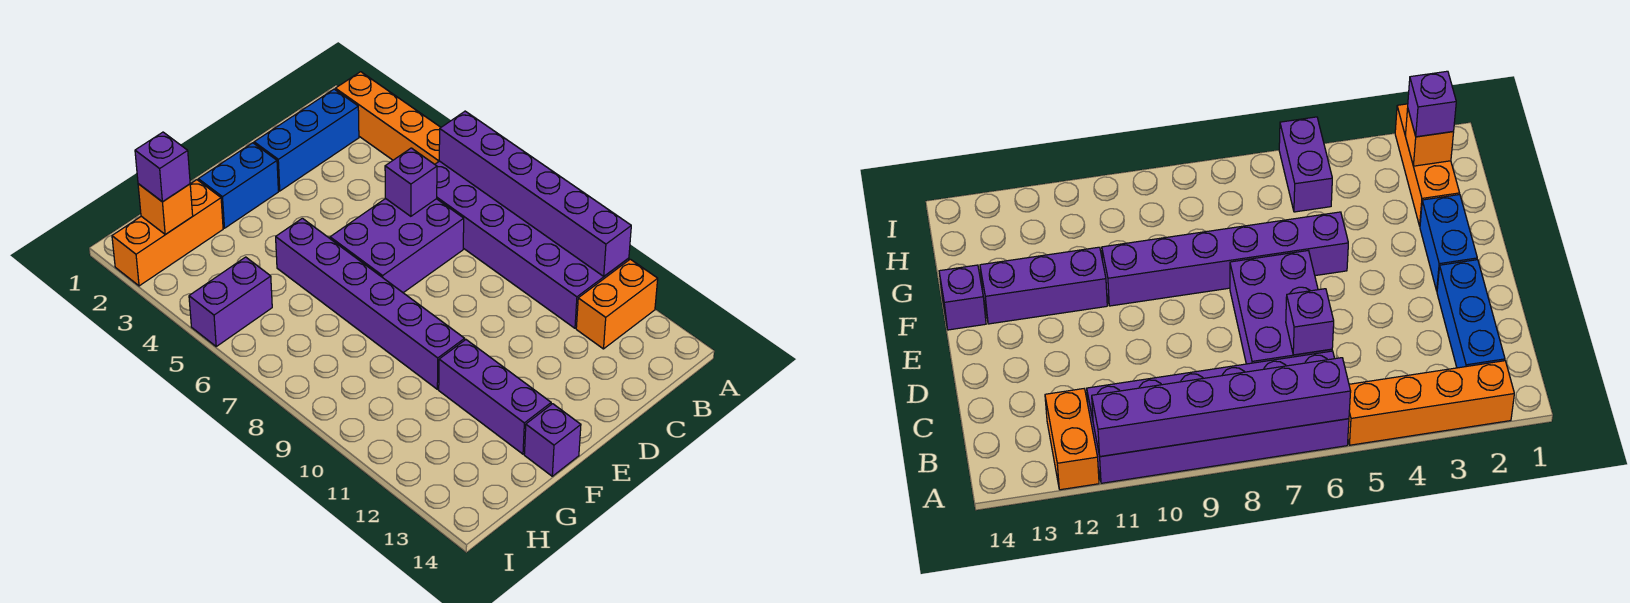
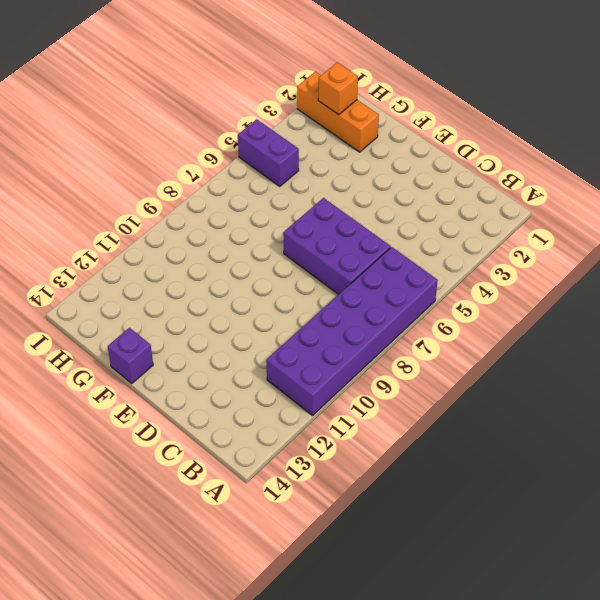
none -> orange 1x4 brick [335,72,441,164]
none -> orange 1x2 brick [576,259,658,349]
none -> blue 1x3 brick [254,89,359,191]

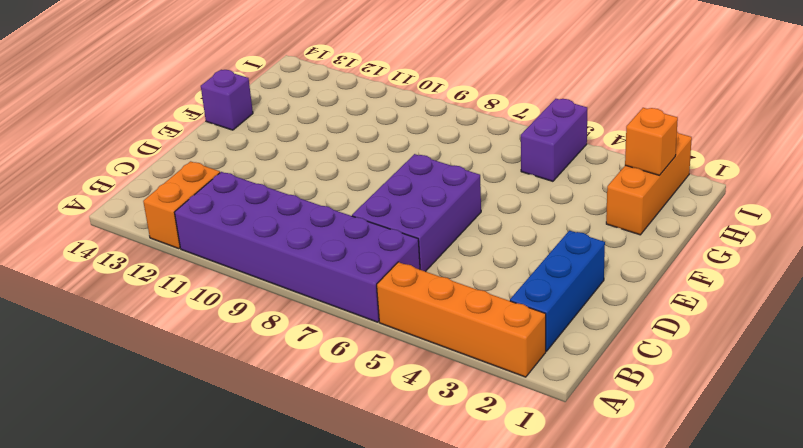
none -> blue 1x2 brick [198,143,278,228]
none -> purple 1x6 brick [276,218,465,389]
none -> purple 1x3 brick [439,340,551,454]

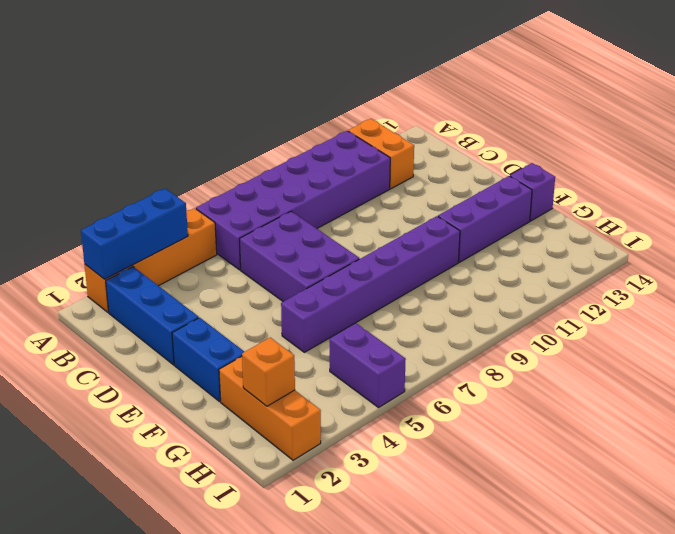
blue 1x3 brick [81,188,188,279] -> none
none -> purple 1x6 brick [439,111,631,276]
none -> purple 1x1 brick [385,148,437,216]
none -> purple 1x1 brick [135,132,190,202]

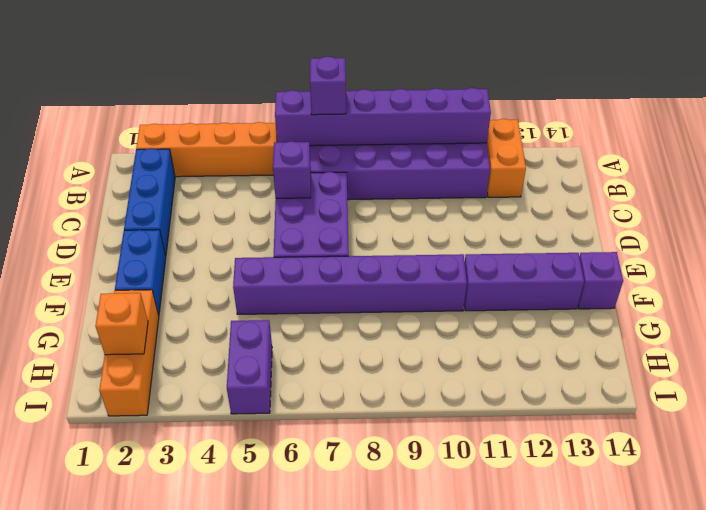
purple 1x1 brick [310,56,346,115] -> purple 1x1 brick moved to [135,132,190,202]

